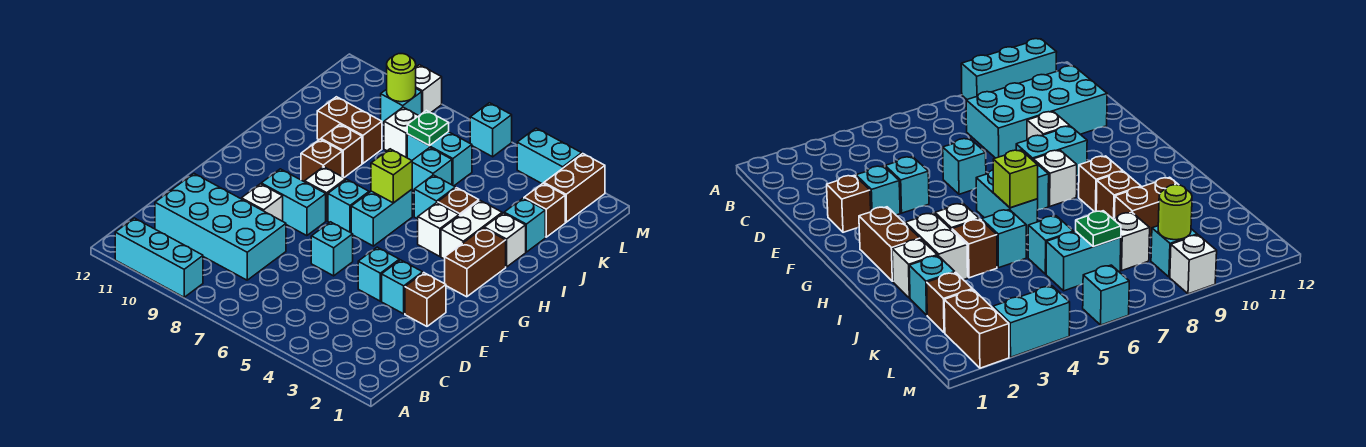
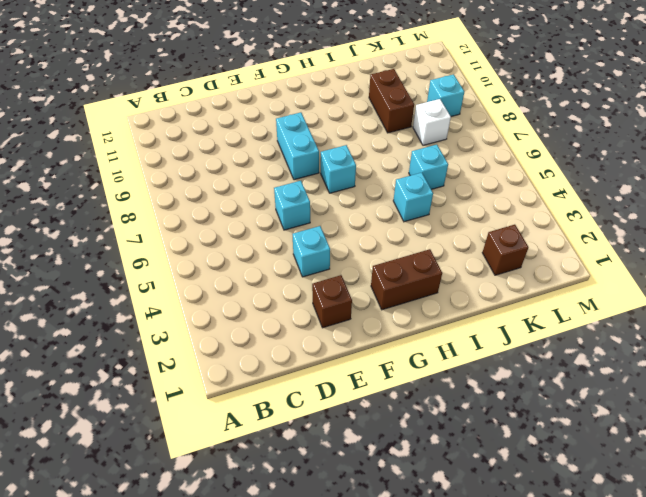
none -> cyan 1x3 brick [115,218,203,297]
none -> cyan 2x4 brick [155,174,286,280]
none -> cyan 1x1 brick [382,260,423,314]
none -> white 1x1 brick [241,184,283,221]

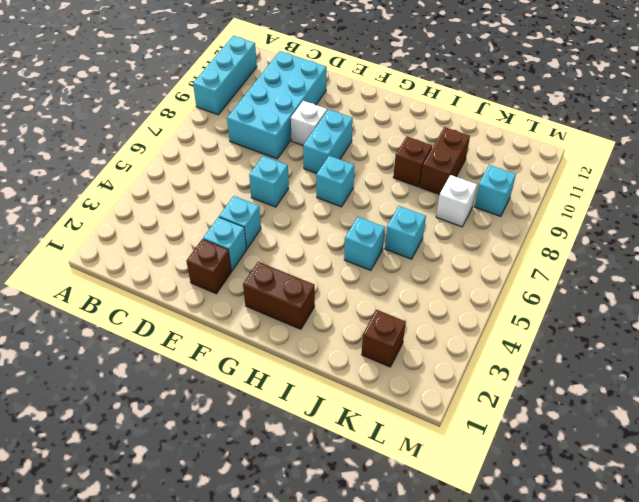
none -> cyan 1x2 brick [351,190,412,246]
none -> white 1x1 brick [305,167,346,221]
none -> white 1x2 brick [441,201,502,259]
none -> white 1x1 brick [418,203,459,256]

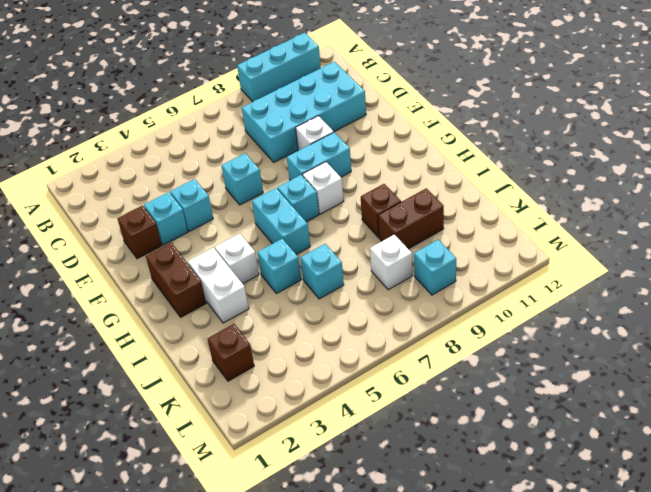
none -> brown 1x1 brick [301,139,342,182]
none -> white 1x1 brick [484,213,526,267]
none -> brown 1x1 brick [438,188,479,216]
none -> cyan 1x1 brick [504,198,545,252]

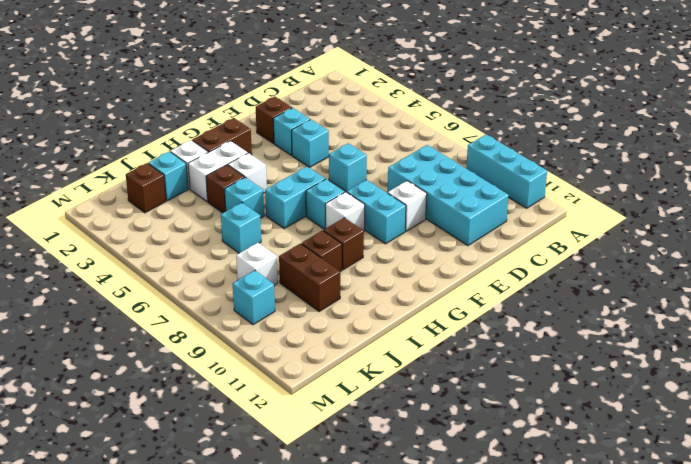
none -> cyan 1x2 brick [407,132,472,186]
none -> brown 1x2 brick [544,154,605,222]
none -> cyan 1x2 brick [517,128,582,184]
none -> cyan 1x1 brick [470,103,512,157]

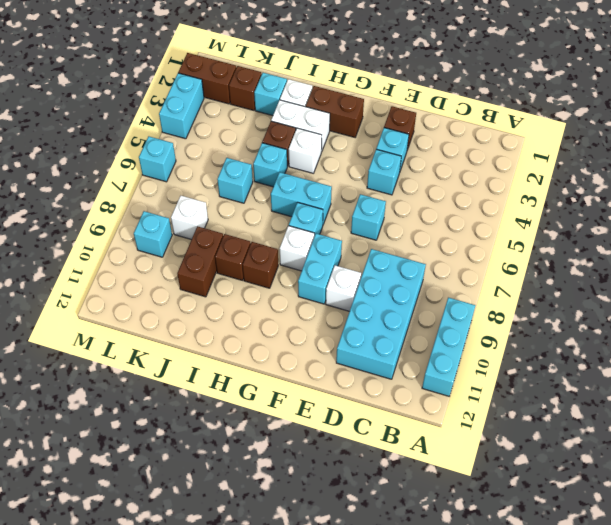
none -> cyan 1x2 brick [407,132,472,186]
none -> white 1x1 brick [416,65,442,113]
none -> lime 1x1 brick [371,149,412,203]
none -> green 1x1 plate [407,110,449,146]

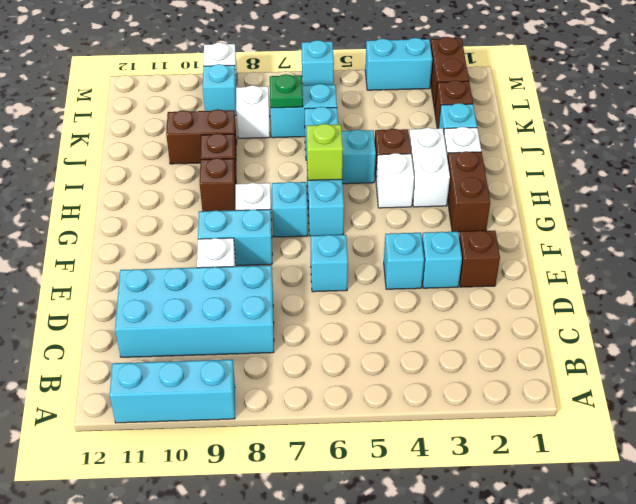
none -> lime 1x1 round brick [387,54,416,102]

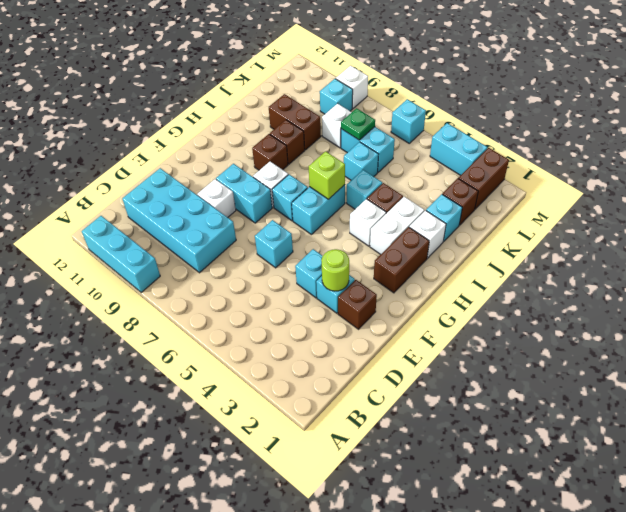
lime 1x1 round brick [321,249,349,291] -> lime 1x1 round brick moved to [387,54,416,102]

